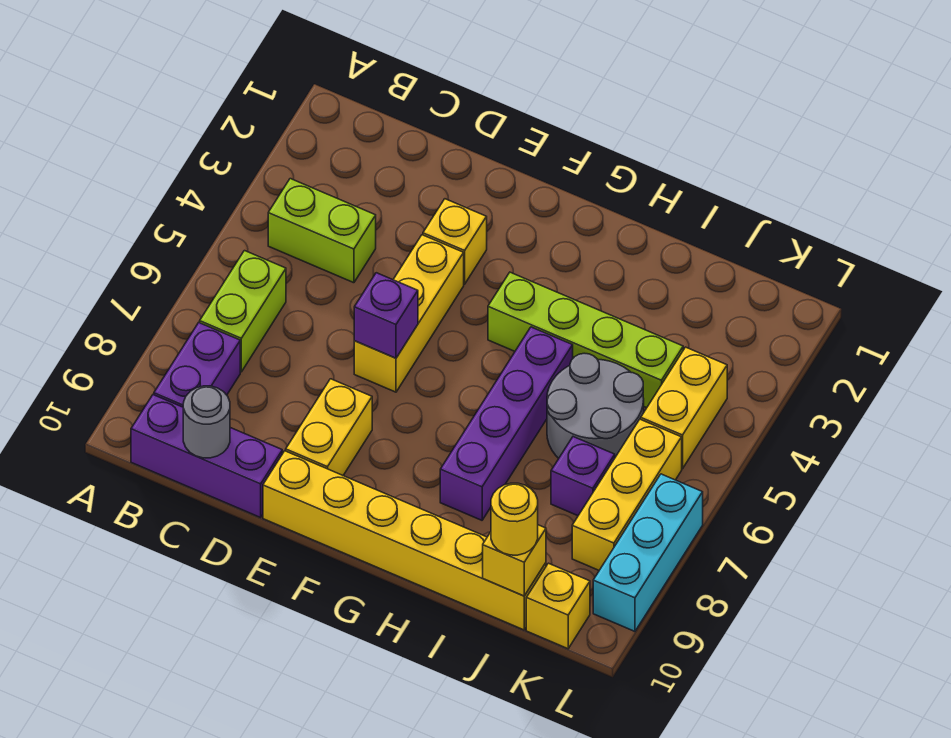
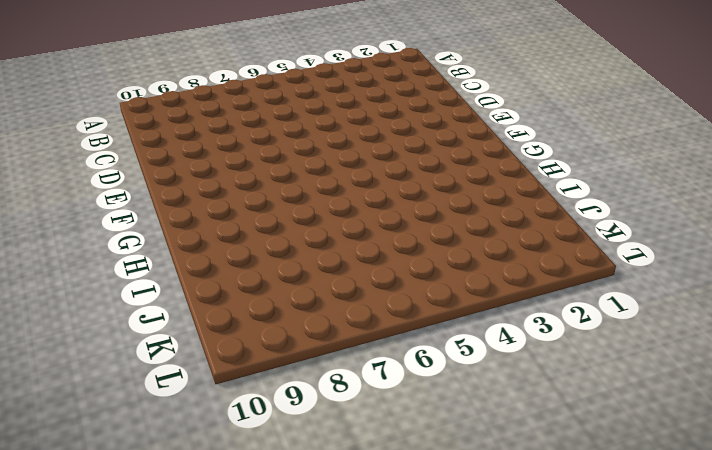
none -> lime 1x2 brick [268,179,376,283]
none -> lime 1x2 brick [200,251,286,372]
none -> purple 1x2 brick [154,323,240,407]

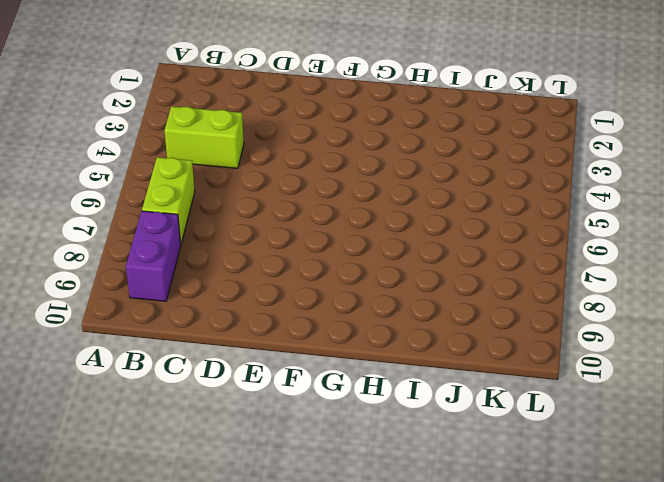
none -> purple 1x3 brick [131,395,282,518]
none -> yellow 1x1 brick [423,199,487,284]
none -> yellow 1x3 brick [354,235,464,392]

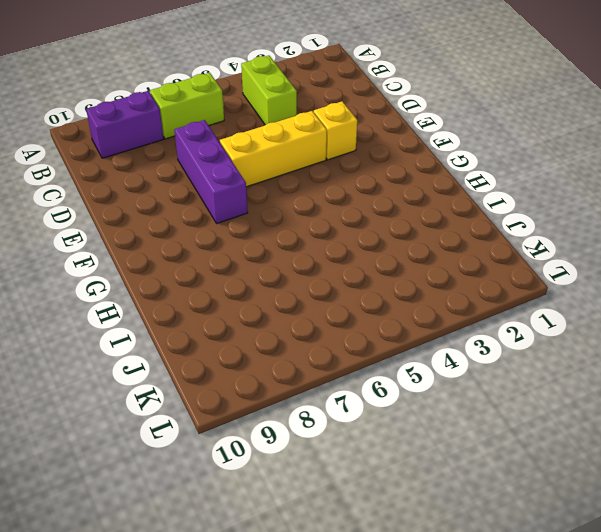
purple 1x3 brick [174,120,248,223] -> purple 1x3 brick moved to [131,395,282,518]
none -> yellow 1x2 brick [286,379,372,475]
none -> yellow 1x6 brick [263,451,546,630]
none -> lime 1x4 brick [488,272,683,408]

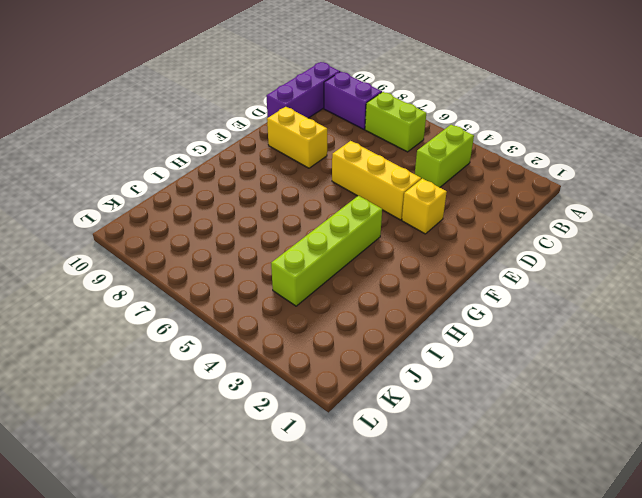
none -> yellow 1x6 brick [263,451,546,630]
none -> purple 1x4 brick [440,327,573,520]
none -> grey 2x2 round brick [547,353,644,458]

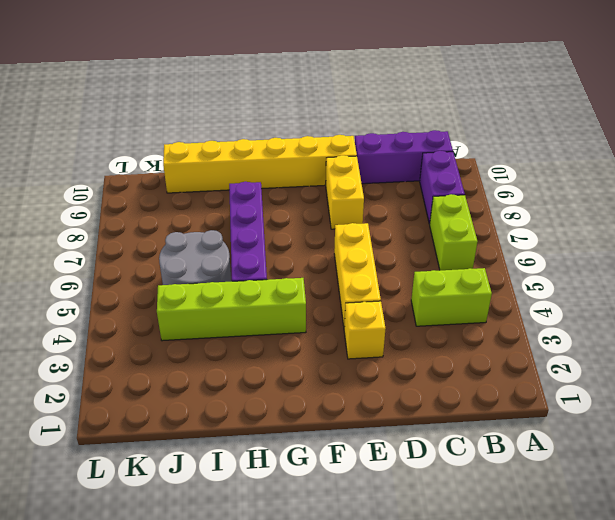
none -> purple 1x1 brick [551,437,615,516]
none -> yellow 1x2 brick [641,347,727,469]
none -> yellow 1x3 brick [572,419,682,570]

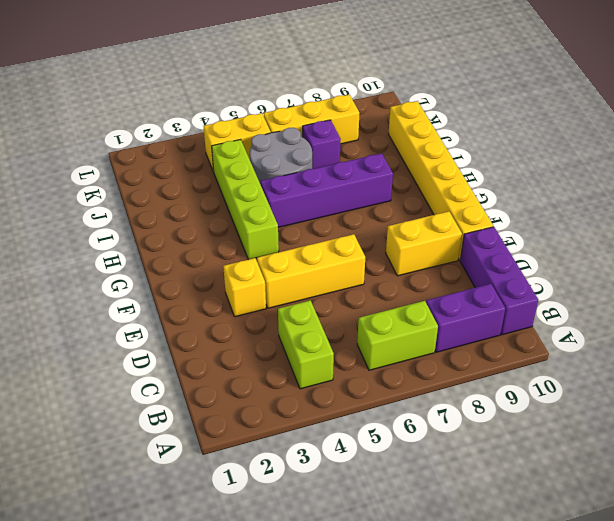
none -> yellow 1x1 brick [526,563,590,649]
none -> cyan 1x3 brick [593,474,703,631]
none -> grey 1x1 round brick [183,386,230,458]

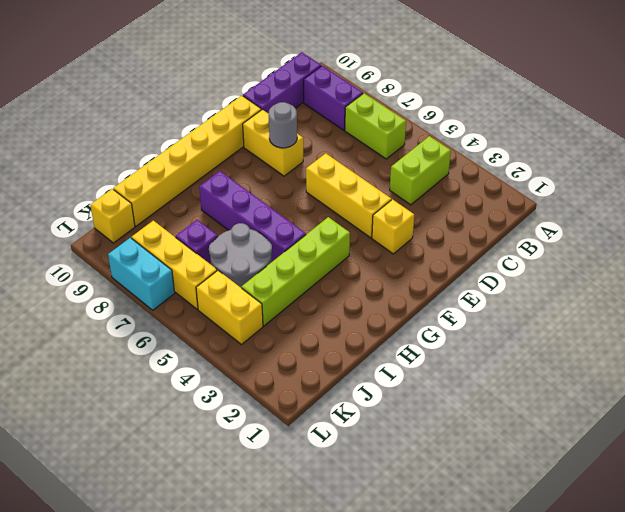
grey 1x1 round brick [269,102,297,148] -> grey 1x1 round brick moved to [183,386,230,458]
cyan 1x2 brick [108,238,175,310] -> cyan 1x3 brick [593,474,703,631]
none -> purple 1x1 brick [354,273,418,358]
none -> yellow 1x1 brick [483,525,546,596]
none -> yellow 1x1 round brick [491,483,538,555]

